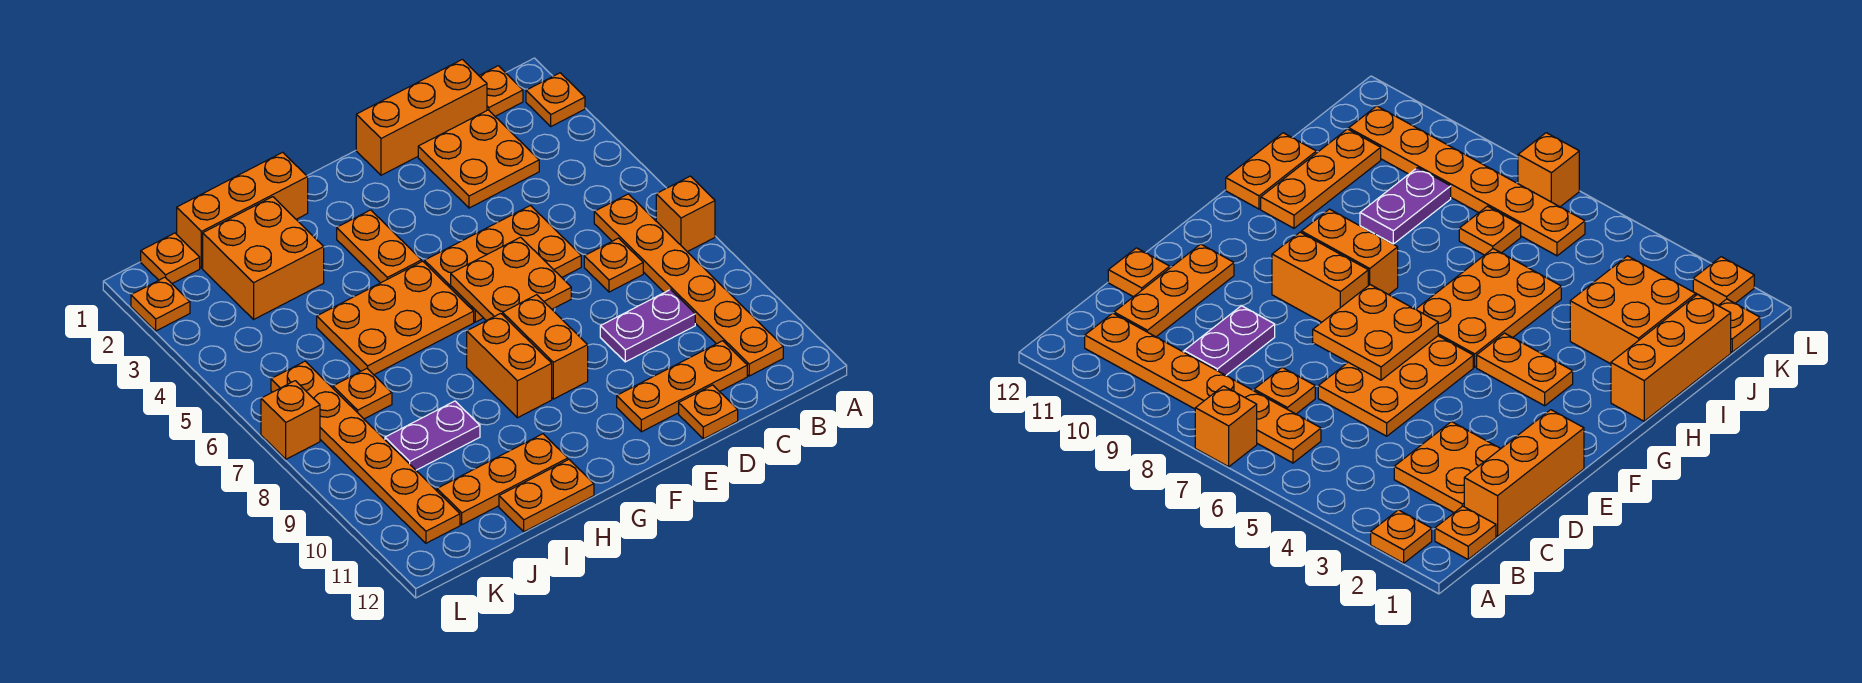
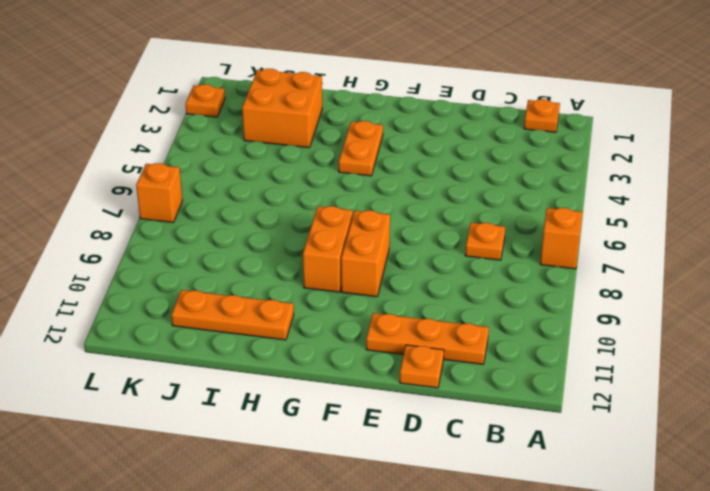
none -> orange 1x1 plate [526,73,585,126]
none -> orange 1x6 plate [594,194,783,376]
none -> orange 1x3 brick [356,59,487,175]

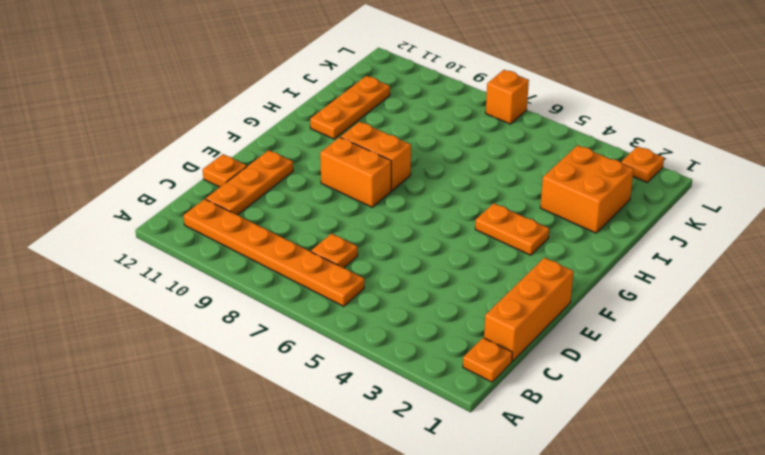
none -> orange 1x1 plate [526,73,585,126]
none -> orange 1x1 brick [656,176,715,252]
none -> orange 2x2 plate [418,110,539,208]

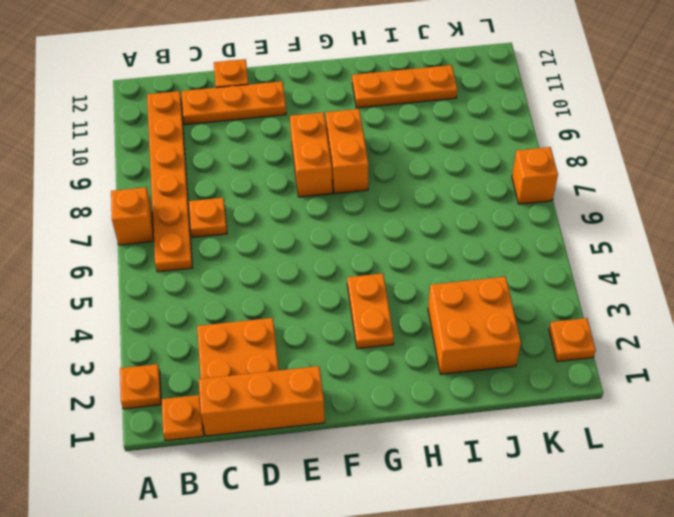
none -> purple 1x2 plate [600,290,695,362]
none -> orange 2x3 plate [425,206,581,322]
none -> orange 2x3 plate [317,261,474,375]

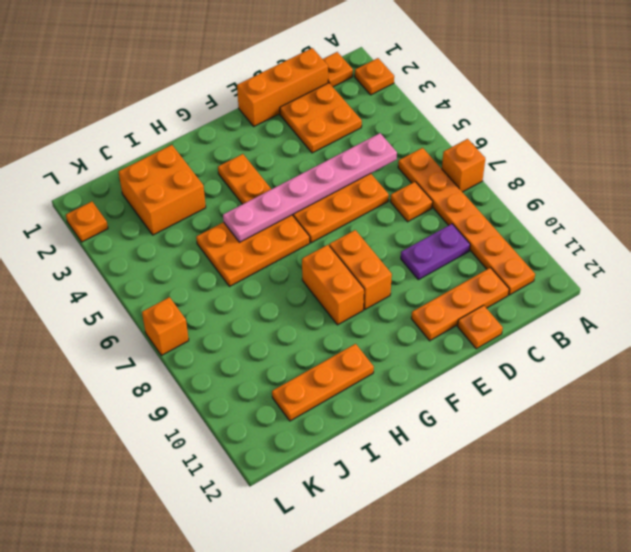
pink 1x6 plate [223,133,397,242] -> none
none -> orange 1x3 brick [177,152,308,268]
none -> orange 1x2 plate [499,460,594,532]
none -> purple 1x2 plate [385,401,480,470]

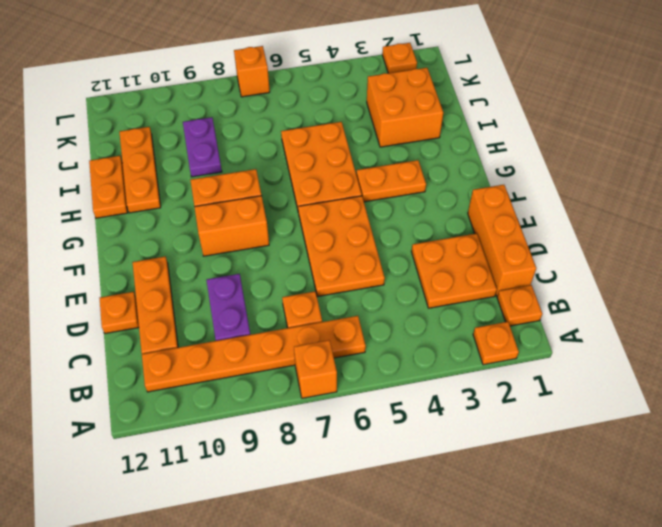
none -> orange 1x3 brick [177,152,308,268]
none -> orange 1x1 plate [333,368,392,419]
none -> orange 1x1 plate [141,233,200,283]

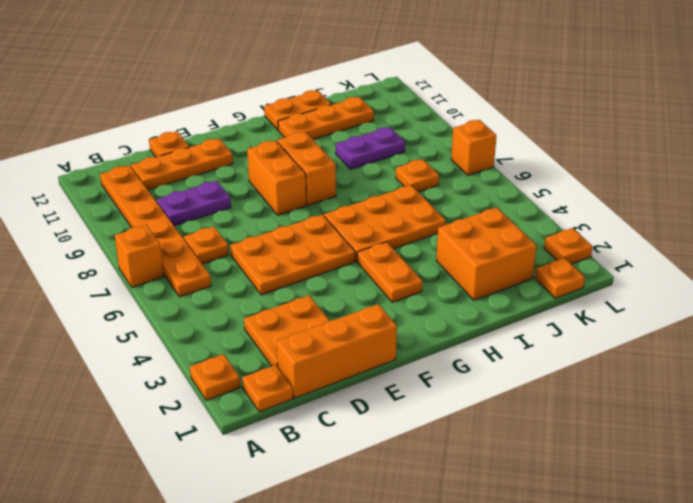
none -> orange 1x3 brick [177,152,308,268]
none -> orange 1x6 plate [271,361,460,543]
none -> orange 2x2 plate [451,237,571,321]

